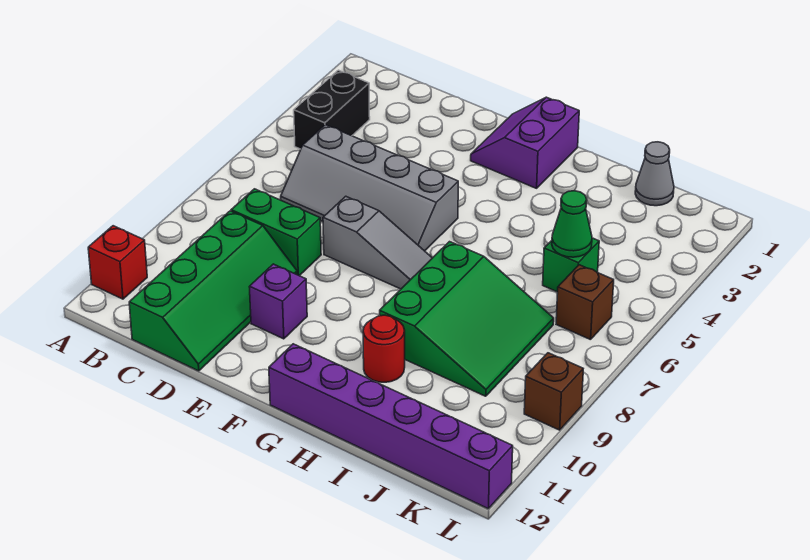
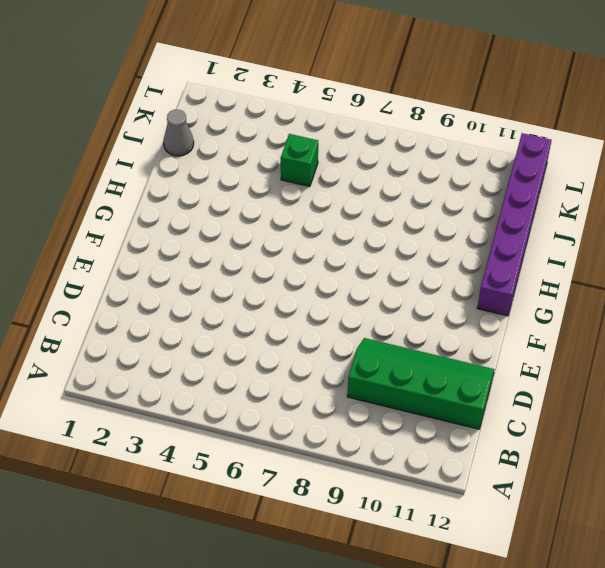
none -> red 1x1 brick [88,226,147,299]
none -> black 1x2 brick [294,70,370,149]
none -> grey 2x4 slope [281,125,458,251]

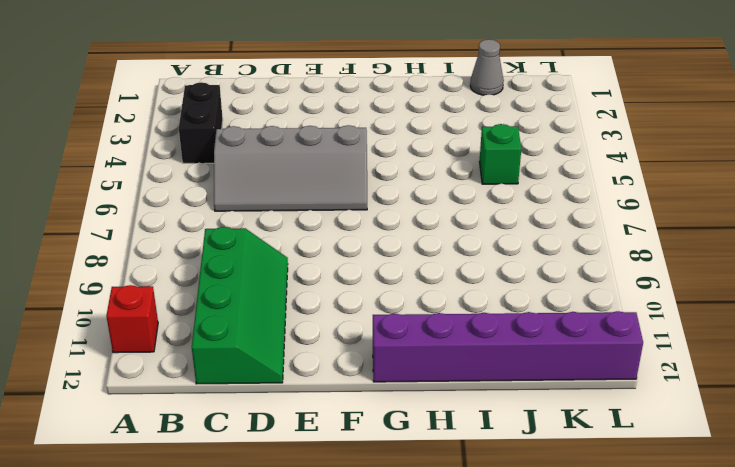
none -> green 1x2 brick [231,189,321,276]
none -> grey 1x3 slope [323,196,432,289]
none -> purple 1x1 brick [249,264,307,339]

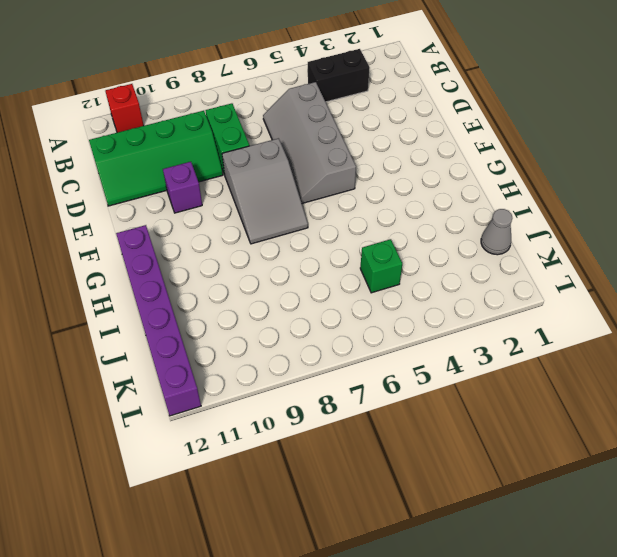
grey 2x3 slope [222,138,308,244] -> grey 1x3 slope [323,196,432,289]
none -> purple 2x2 slope [471,97,579,188]
none -> green 3x3 slope [380,242,554,396]
none -> red 1x1 round brick [363,315,405,382]

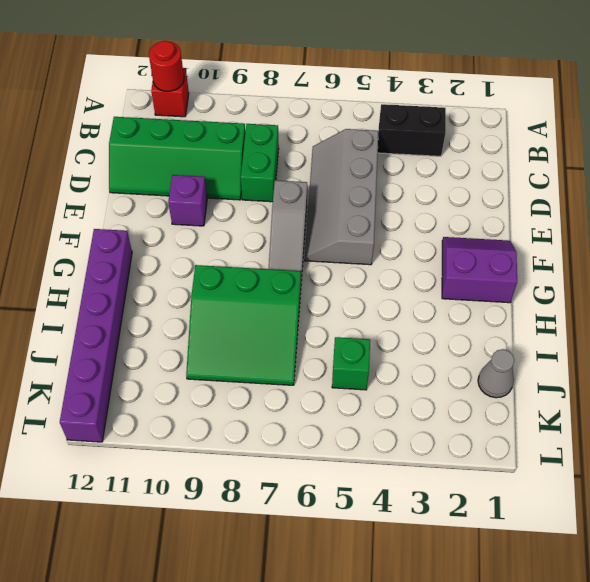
red 1x1 round brick [149,41,184,91] -> red 1x1 round brick moved to [363,315,405,382]
none -> brown 1x1 brick [556,265,614,340]
none -> brown 1x1 brick [524,353,583,430]
none -> green 1x1 cone [552,191,592,257]

